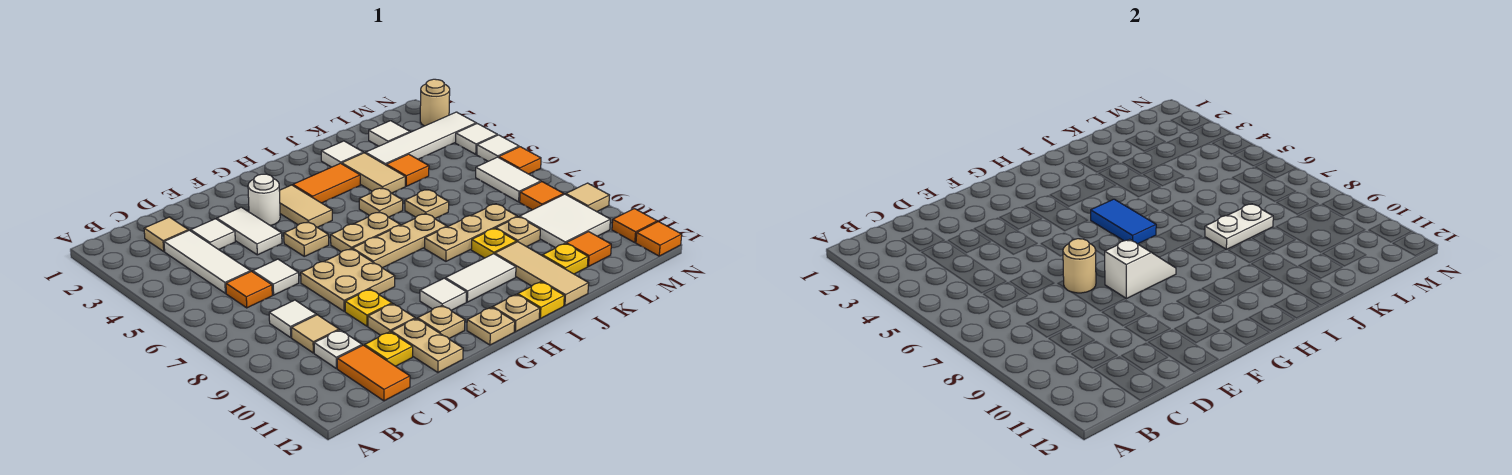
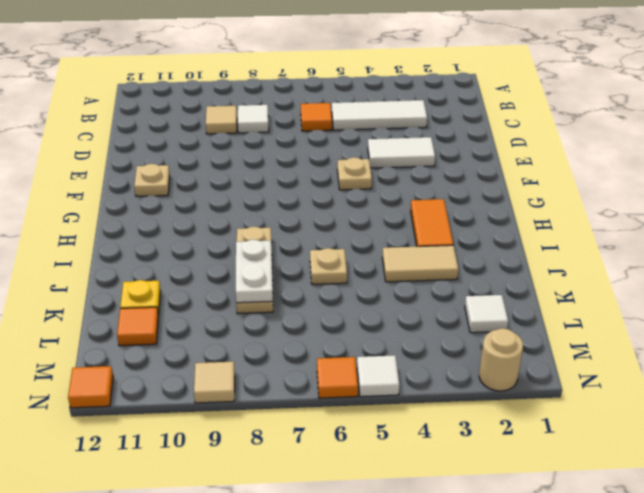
none -> tan 1x1 tile [144,217,188,251]
none -> white 1x1 plate [314,330,362,369]
none -> orange 1x2 tile [337,345,410,401]
none -> white 1x1 tile [191,219,235,250]

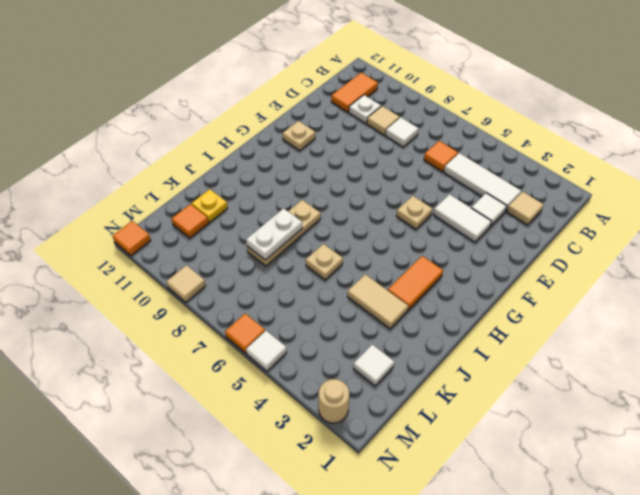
orange 1x2 tile [331,72,378,112] -> orange 1x2 tile turned to [337,345,410,401]
none -> white 1x1 tile [253,259,299,295]
none -> yellow 1x1 plate [365,332,413,366]
none -> tan 2x2 plate [301,249,395,311]
none -> yellow 1x1 plate [345,289,392,326]

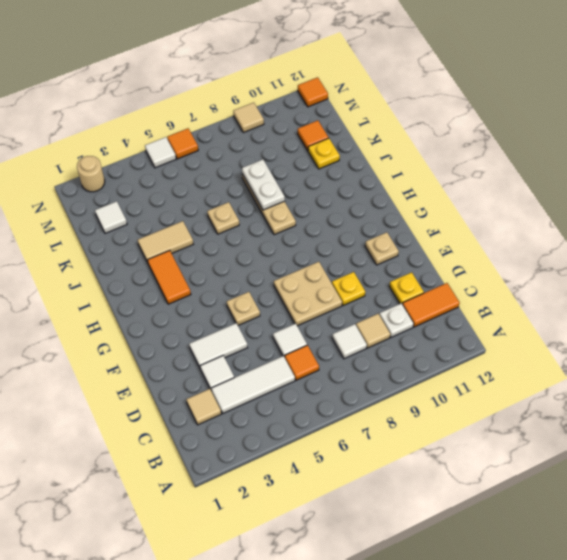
none -> tan 1x1 plate [368,304,415,335]
none -> tan 1x2 plate [391,319,463,372]
none -> white 1x1 round brick [248,174,280,226]
none -> tan 1x2 tile [279,185,332,227]

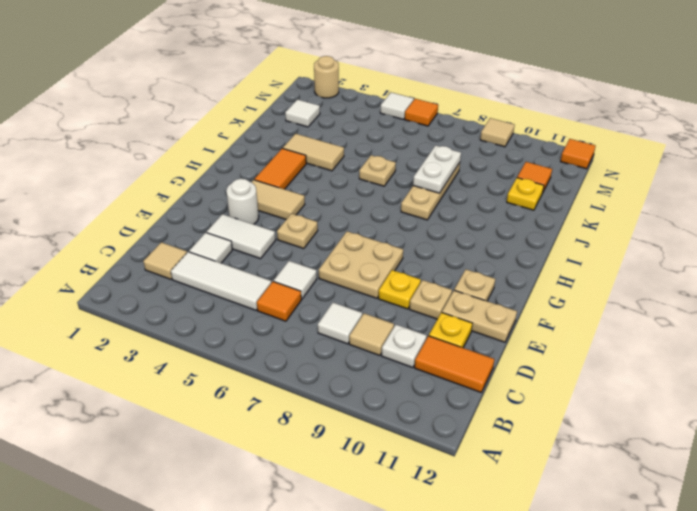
none -> tan 1x2 plate [331,212,400,252]
none -> tan 1x3 plate [352,214,447,268]
none -> white 1x1 tile [420,278,466,310]
none -> tan 1x1 plate [467,307,515,345]

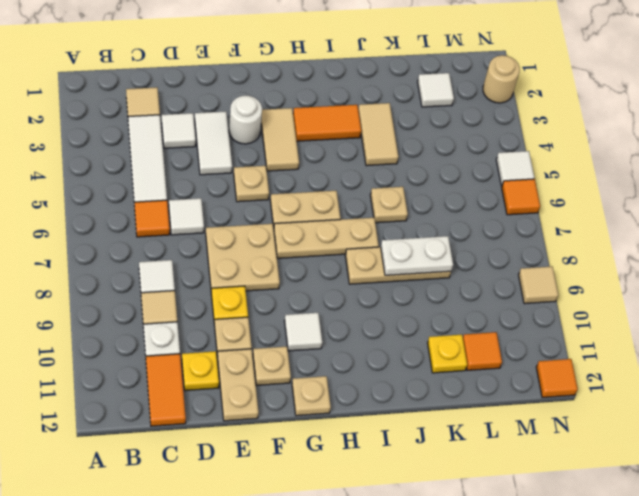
none -> white 1x2 tile [445,254,516,302]
none -> tan 1x1 plate [493,294,540,332]
none -> tan 1x1 plate [359,188,403,217]
none -> yellow 1x1 plate [518,282,564,319]

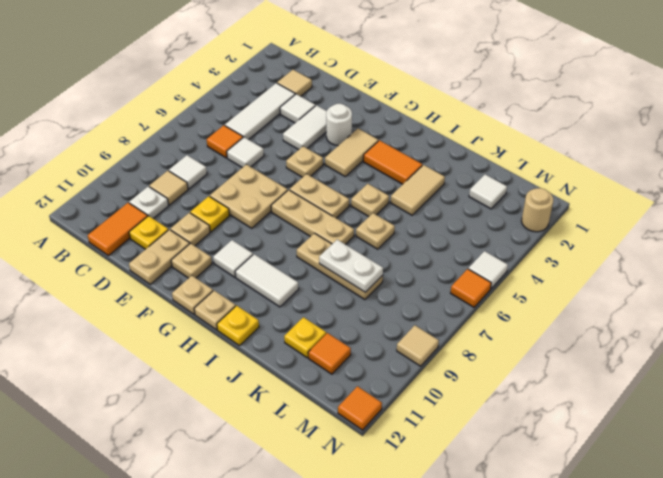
none -> white 1x1 tile [321,141,363,167]
none -> yellow 1x1 plate [471,228,517,258]
none -> tan 1x3 tile [495,242,589,306]
none -> white 1x4 tile [366,112,476,165]

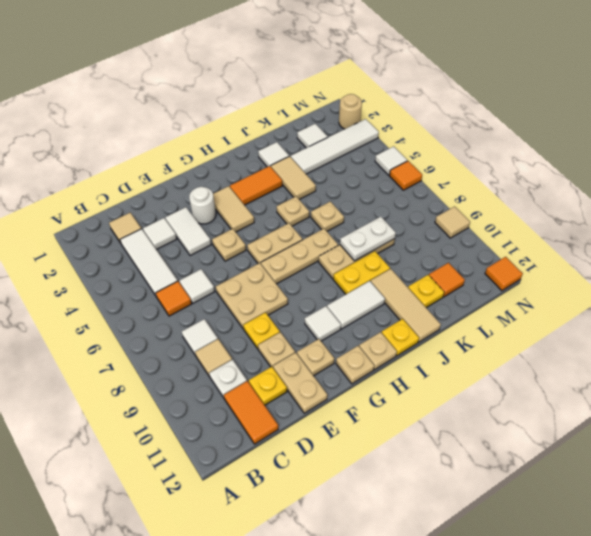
yellow 1x2 plate [333,251,390,294] -> yellow 1x1 plate [471,228,517,258]
none -> orange 1x1 tile [386,154,429,186]
none -> tan 1x1 plate [496,217,540,247]
none -> white 2x2 tile [520,194,610,248]
none -> white 1x2 tile [476,157,541,202]

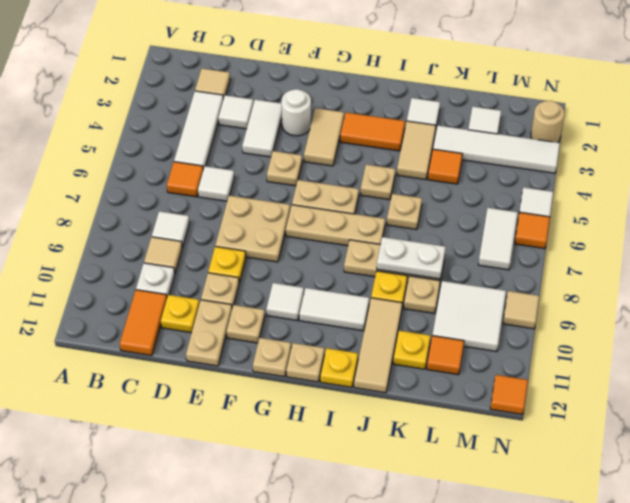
none -> orange 1x1 tile [520,182,564,210]
none -> white 1x1 tile [456,124,497,154]
none -> orange 1x1 tile [612,209,657,243]
none -> tan 1x1 round brick [1063,239,1096,293]

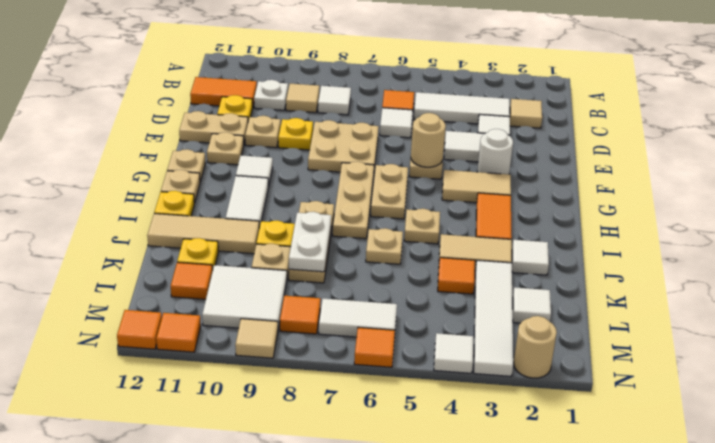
tan 1x1 round brick [411,113,446,167] -> tan 1x1 round brick moved to [1063,239,1096,293]
none -> white 1x1 tile [477,135,519,161]
none -> white 1x2 slope [1105,239,1176,299]
none -> blue 1x2 tile [1091,199,1156,244]

